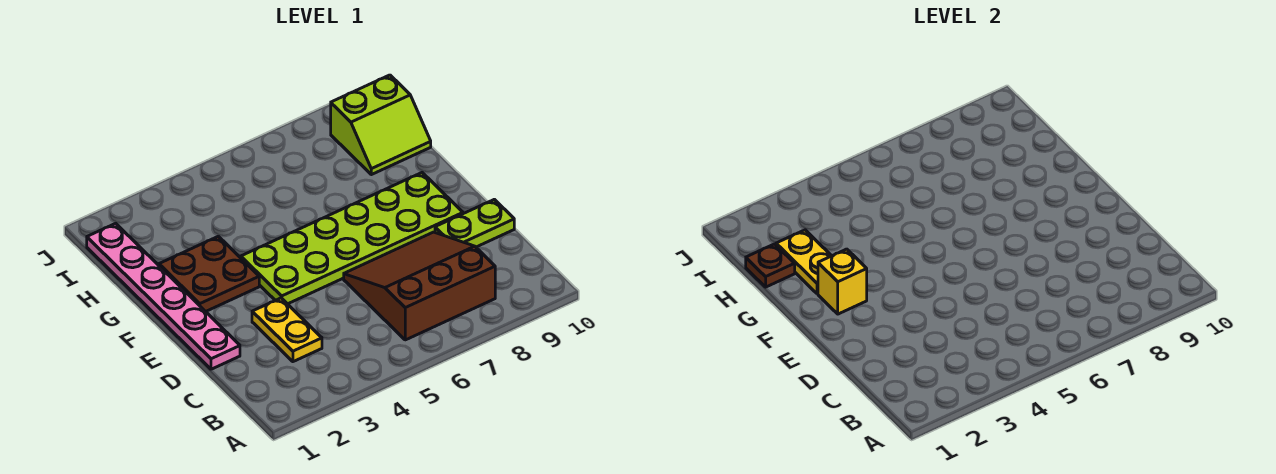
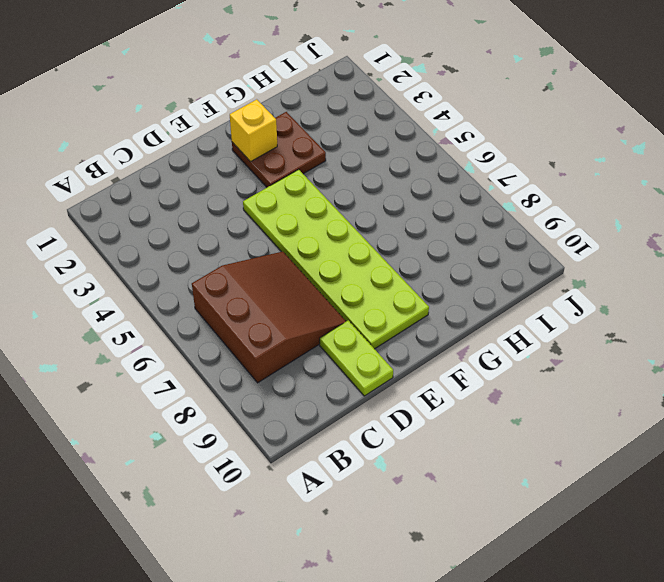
none -> yellow 1x2 plate [252,298,322,362]
none -> pink 1x6 plate [87,223,240,369]

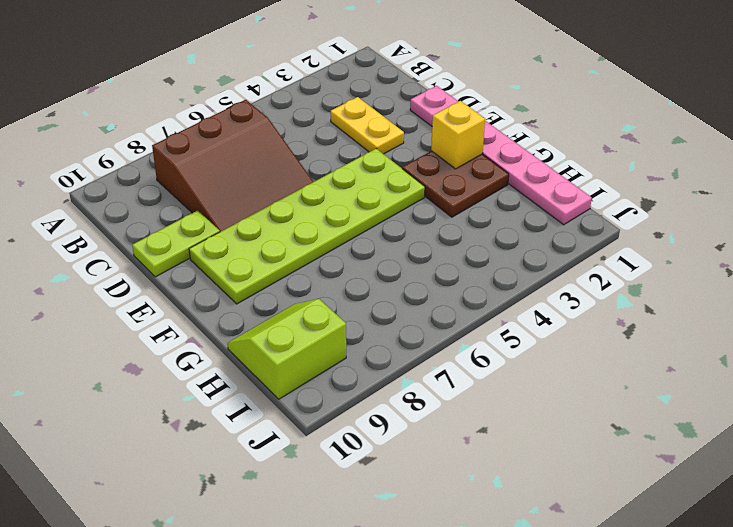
none -> yellow 1x2 plate [776,230,831,294]
none -> brown 1x1 plate [746,244,795,287]

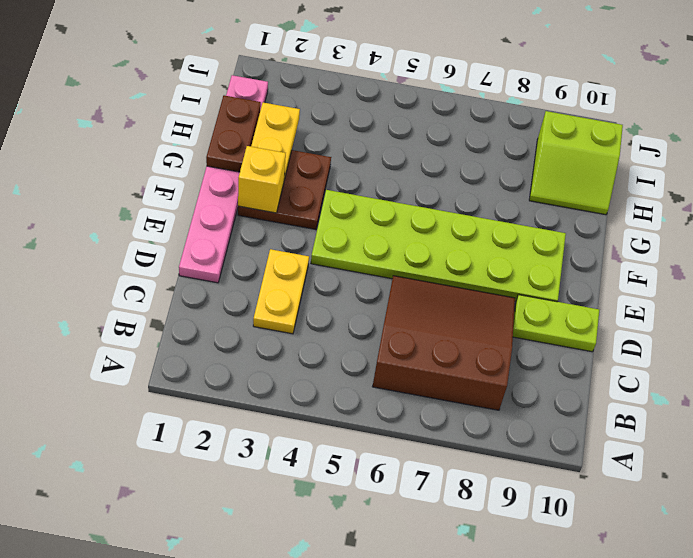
brown 1x2 plate [206,95,261,172] -> brown 1x1 plate [746,244,795,287]

